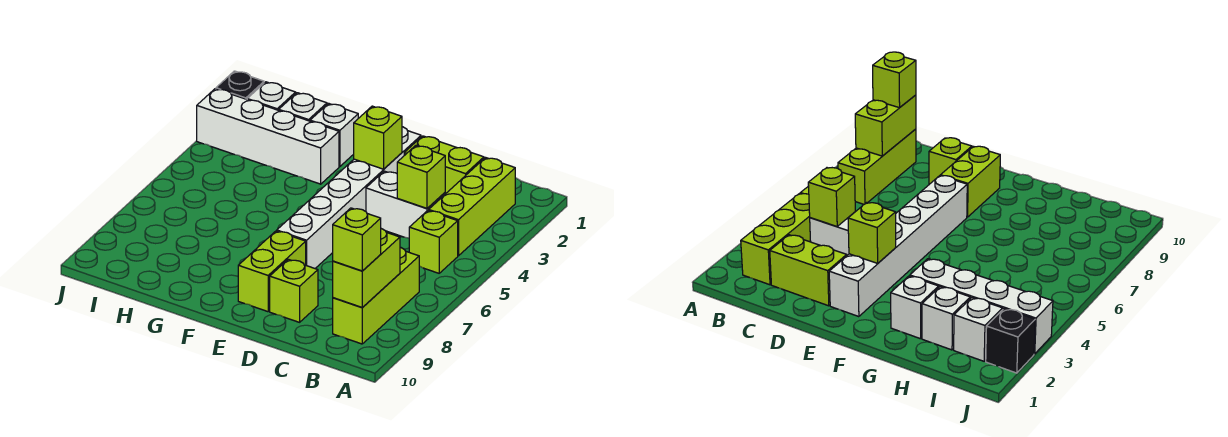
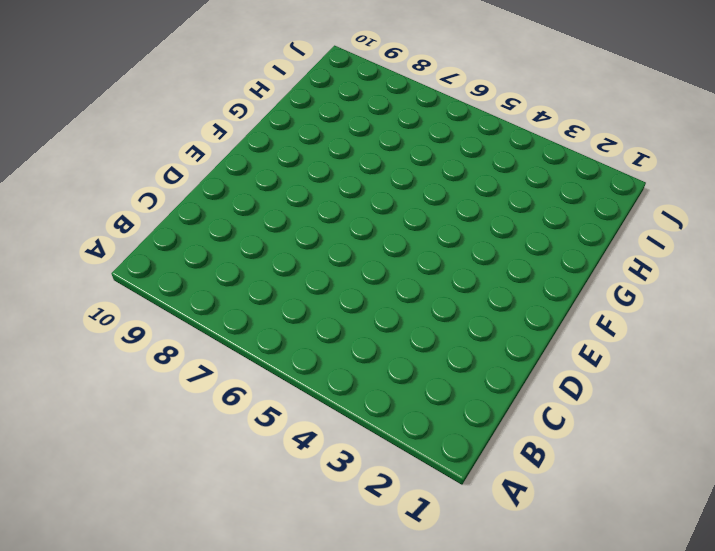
none -> lime 1x3 brick [429,158,515,256]
none -> lime 1x1 brick [409,210,458,273]
none -> lime 1x3 brick [333,247,419,344]

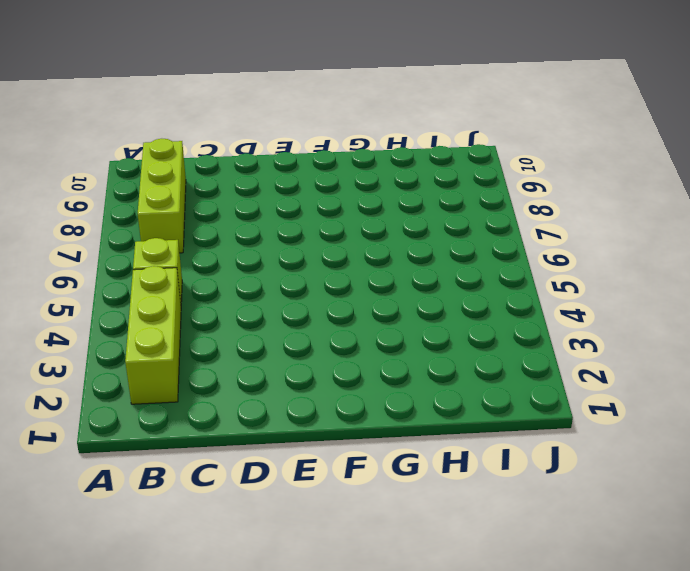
none -> lime 1x2 brick [404,136,484,194]
none -> white 1x2 brick [366,171,445,238]
none -> lime 1x1 brick [270,259,318,322]

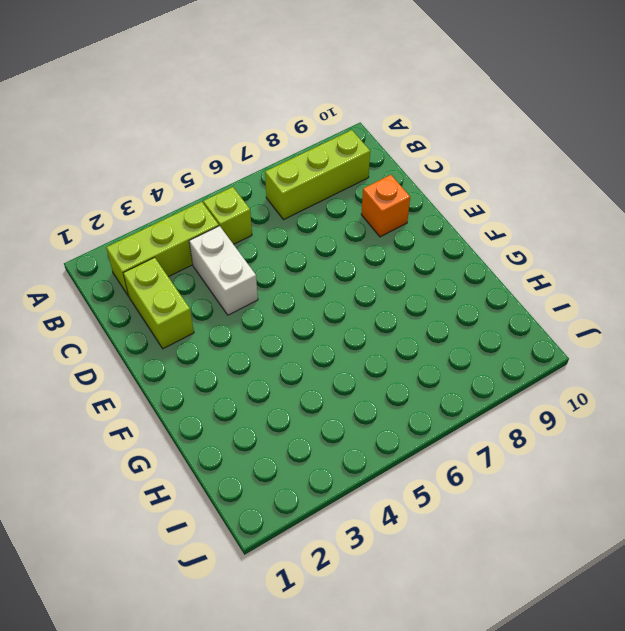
orange 1x1 brick [361,175,410,237] -> lime 1x1 brick [270,259,318,322]
none -> white 1x6 brick [277,127,421,268]
none -> lime 1x2 brick [238,231,306,312]
none -> white 1x1 brick [310,103,358,166]

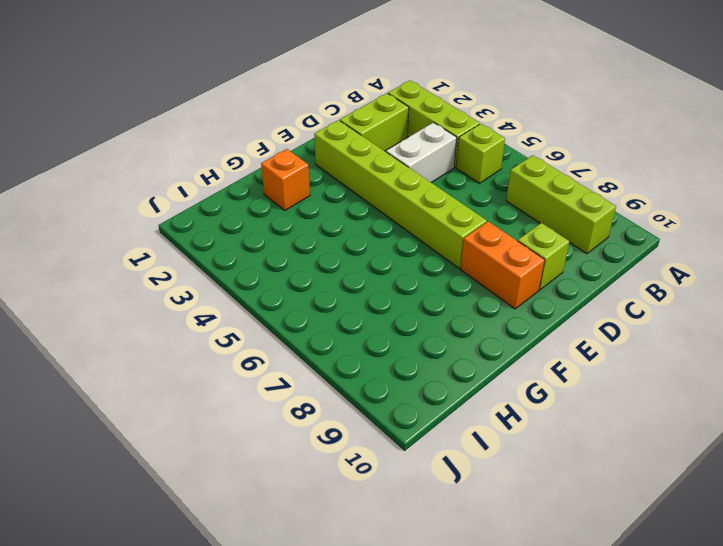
lime 1x6 brick [314,120,487,268] -> white 1x6 brick [277,127,421,268]
orange 1x2 brick [460,221,545,309] -> lime 1x2 brick [238,231,306,312]
orange 1x1 brick [261,149,310,210] -> white 1x1 brick [310,103,358,166]
none -> white 1x4 brick [197,89,339,184]
none -> white 1x1 brick [279,93,327,121]
none -> white 1x1 brick [247,82,296,110]

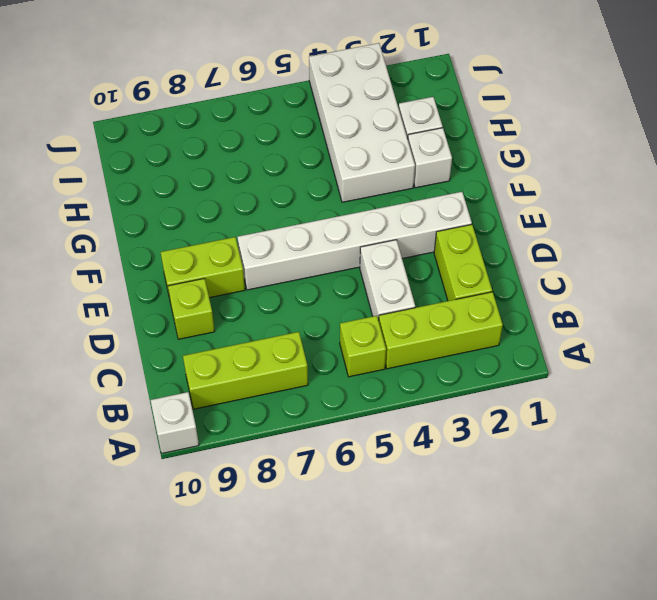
white 1x1 brick [151,392,199,453] -> white 1x1 brick moved to [247,82,296,110]
white 2x4 brick [309,43,415,202] -> white 1x4 brick [197,89,339,184]
none -> black 1x1 brick [216,71,264,99]
none -> lime 1x2 brick [333,229,400,308]
none -> lime 1x1 brick [397,145,445,209]

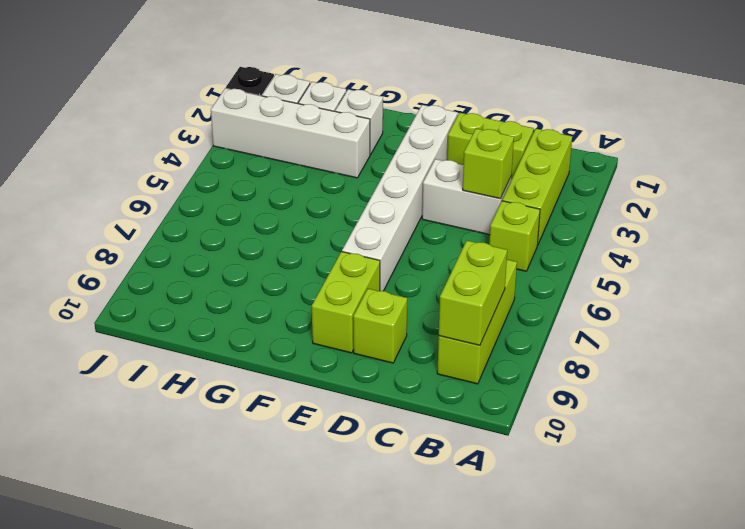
none -> lime 1x1 brick [354,106,402,169]
none -> lime 1x1 brick [333,208,381,271]

